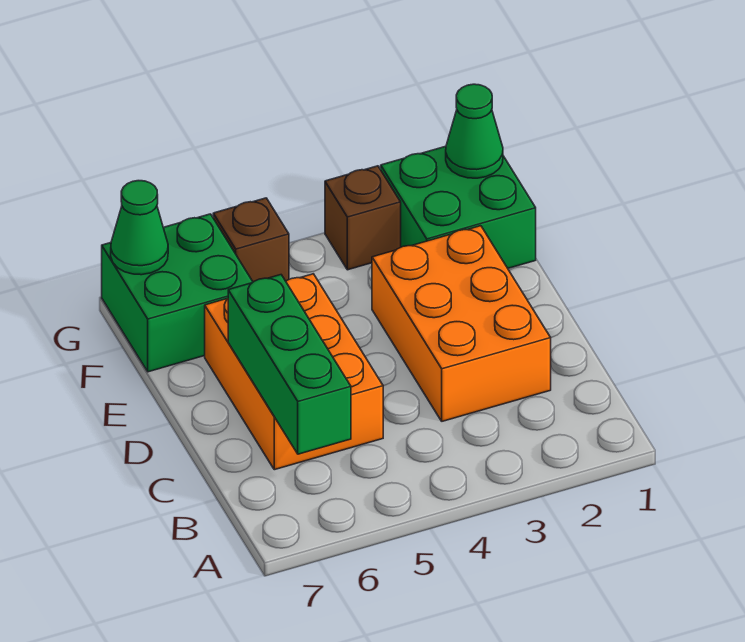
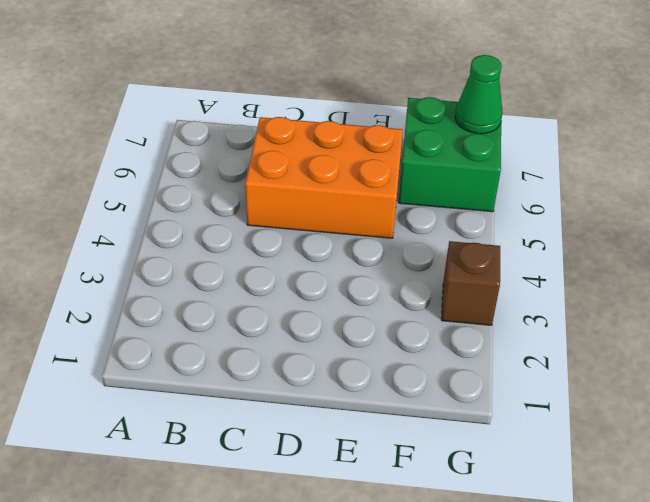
none -> orange 2x3 brick [372,226,551,421]
none -> green 2x2 brick [381,146,536,268]

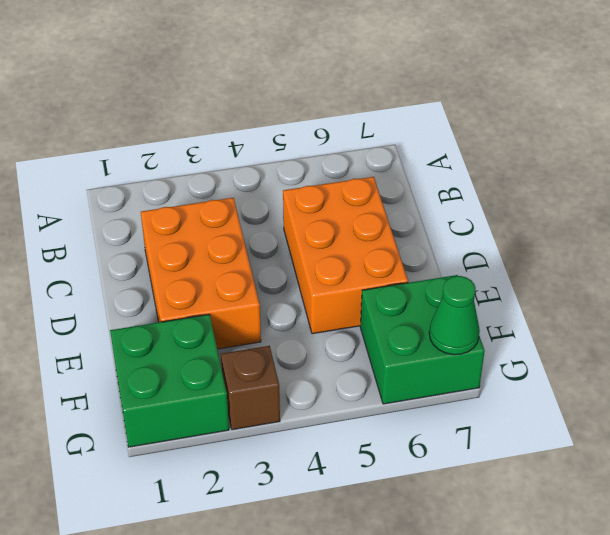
none -> brown 1x1 brick [213,198,289,282]
none -> green 1x3 brick [228,275,351,454]

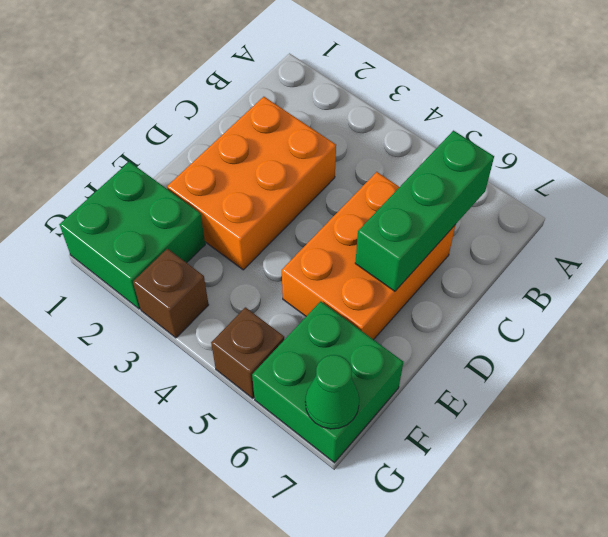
none -> green 1x1 cone [446,84,503,178]

